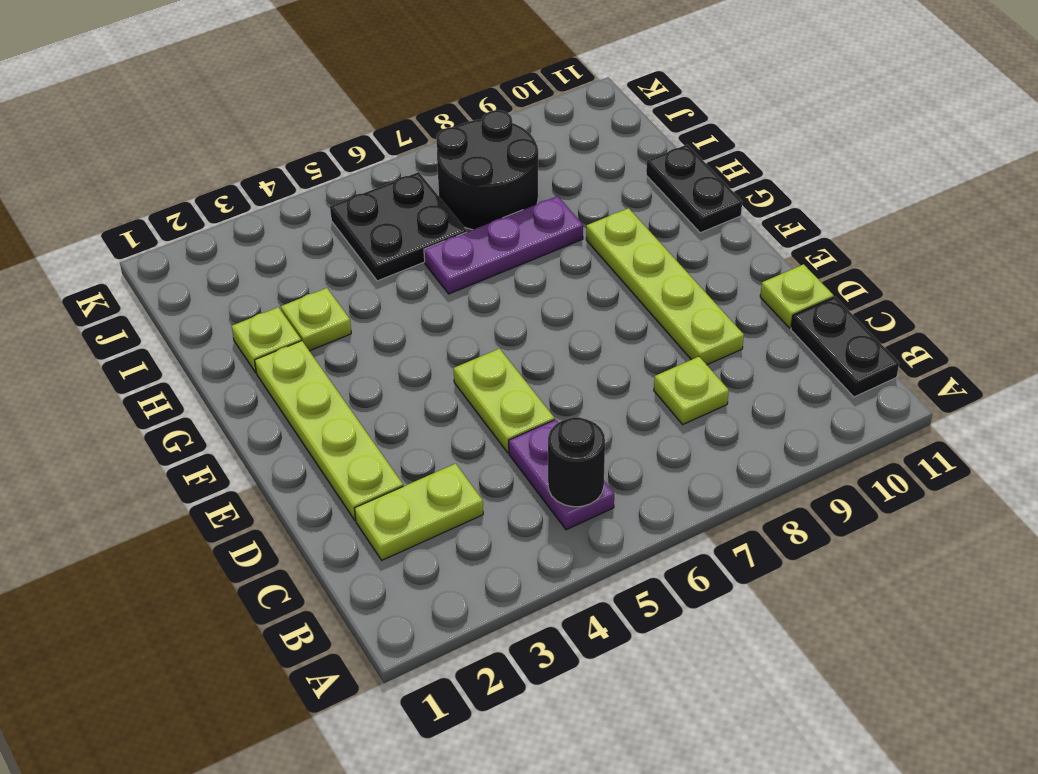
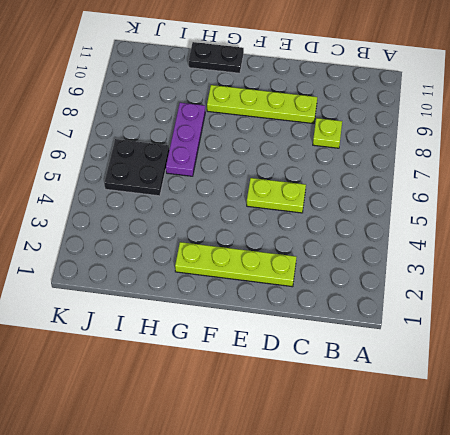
none -> purple 1x2 plate [509,420,614,530]
none -> black 1x2 plate [791,297,899,397]
none -> lime 1x2 plate [355,464,483,560]

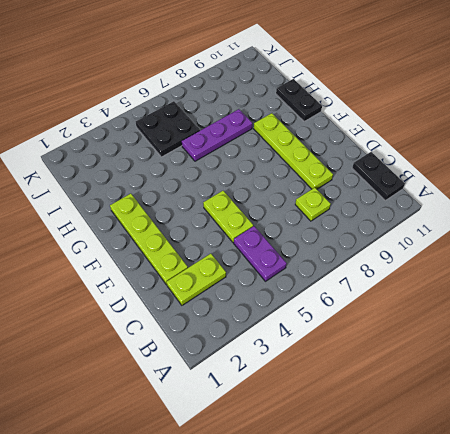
none -> lime 1x1 plate [760,264,834,328]
none -> lime 1x1 plate [232,307,301,373]
none -> lime 1x1 plate [281,288,351,351]

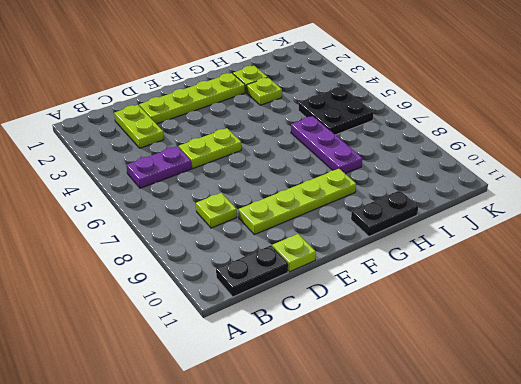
none -> black 2x2 round brick [436,110,538,230]
none -> black 1x1 round brick [548,417,605,507]

